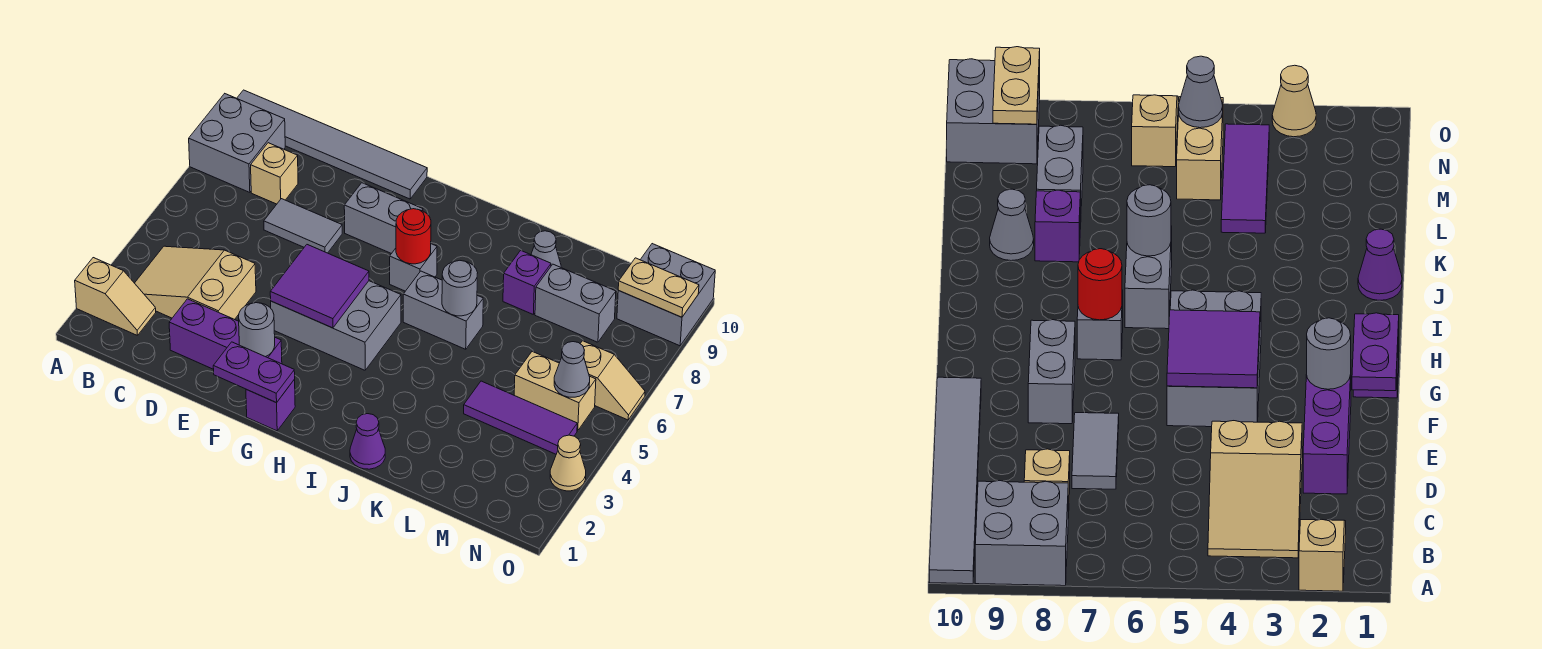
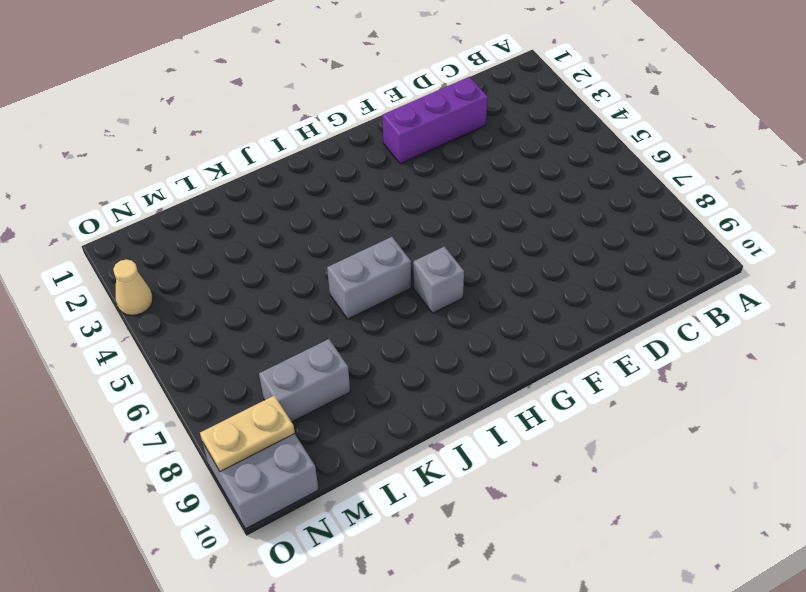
none -> tan 1x2 slope [75,258,156,336]
none -> grey 2x2 brick [189,94,285,192]
none -> grey 1x6 tile [237,90,427,199]

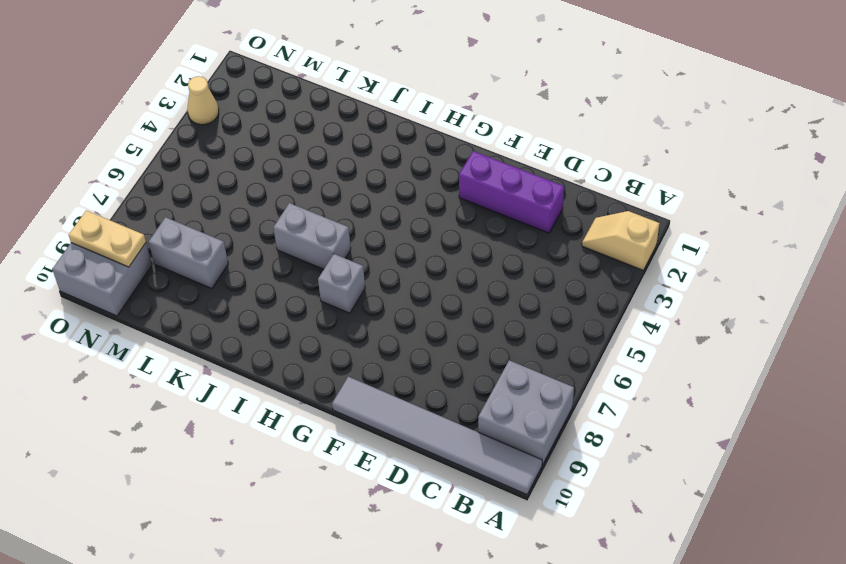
none -> tan 2x3 slope [135,246,256,320]
none -> tan 1x1 brick [251,143,298,204]
none -> grey 1x2 tile [264,199,342,253]

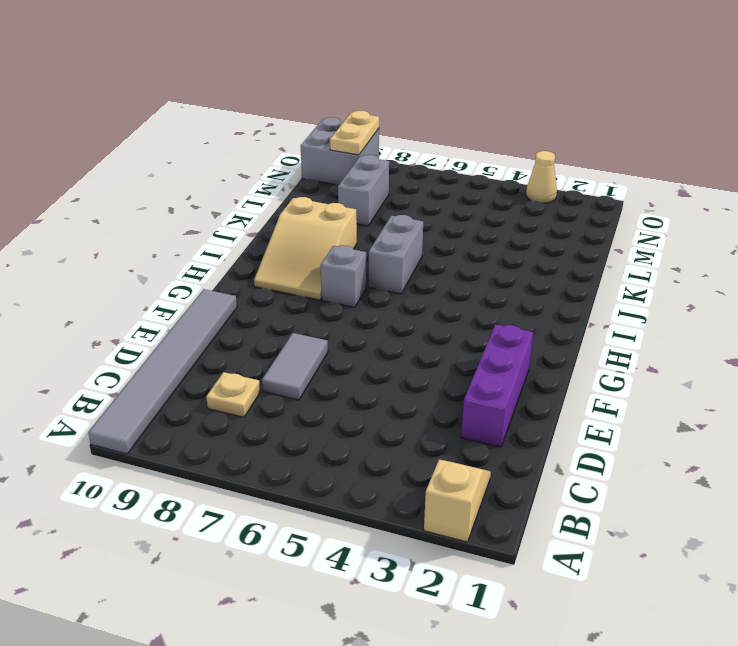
tan 1x1 plate [206,372,260,417] -> tan 1x1 brick [251,143,298,204]
tan 2x3 slope [254,197,357,300] -> tan 2x3 slope moved to [135,246,256,320]
none -> grey 2x2 brick [189,94,285,192]
none -> grey 2x3 brick [271,281,401,370]
none -> grey 1x2 brick [344,183,423,254]

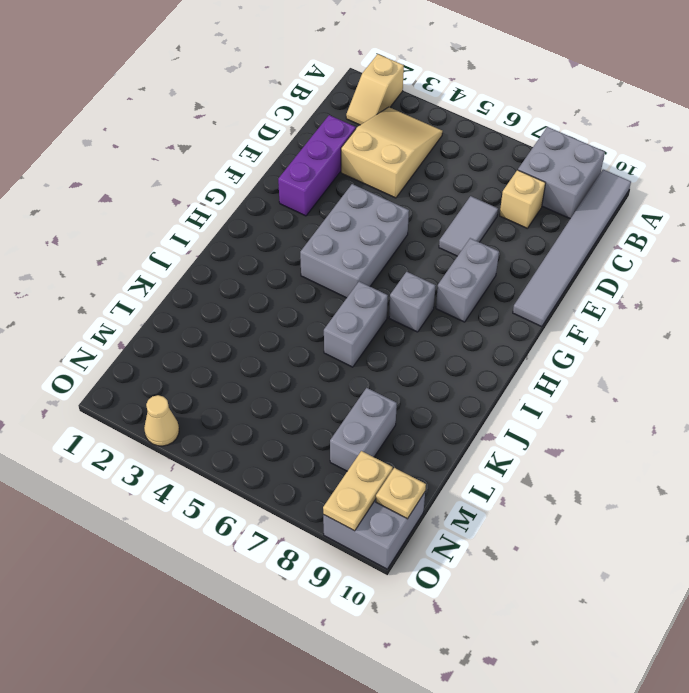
tan 1x1 plate [376,468,426,519] -> none
none -> purple 1x1 brick [246,379,295,431]
none -> purple 1x1 cone [350,414,385,469]
none -> purple 1x1 brick [503,250,551,314]

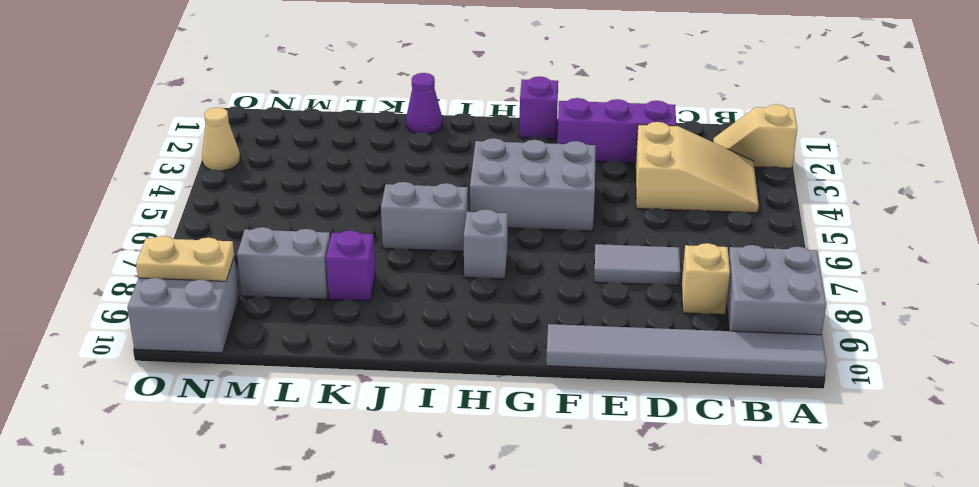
none -> grey 1x2 brick [344,183,423,254]
none -> grey 1x1 cone [531,231,561,267]
none -> purple 1x3 tile [464,381,577,454]

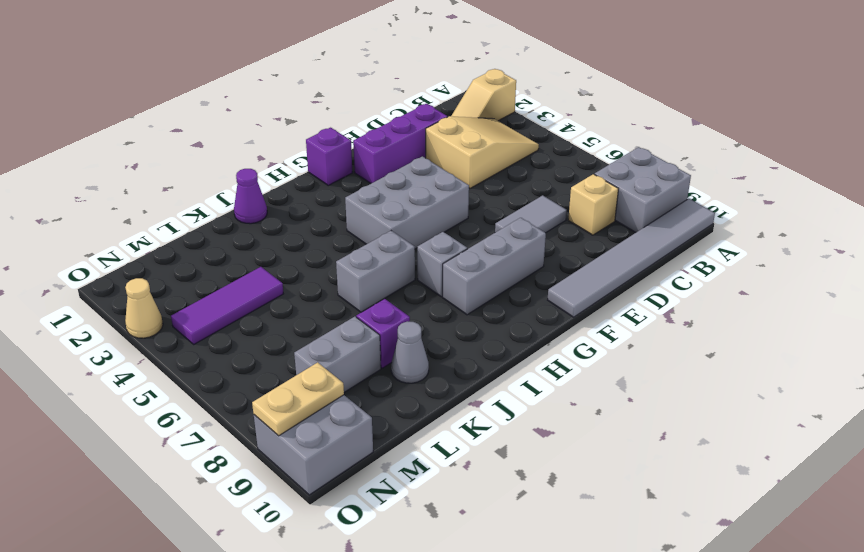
grey 1x3 brick [443,218,546,315] -> grey 1x2 brick [344,183,423,254]
none -> tan 1x2 brick [514,352,596,431]
none -> tan 1x2 slope [580,341,645,420]
none -> purple 1x2 plate [213,342,295,403]

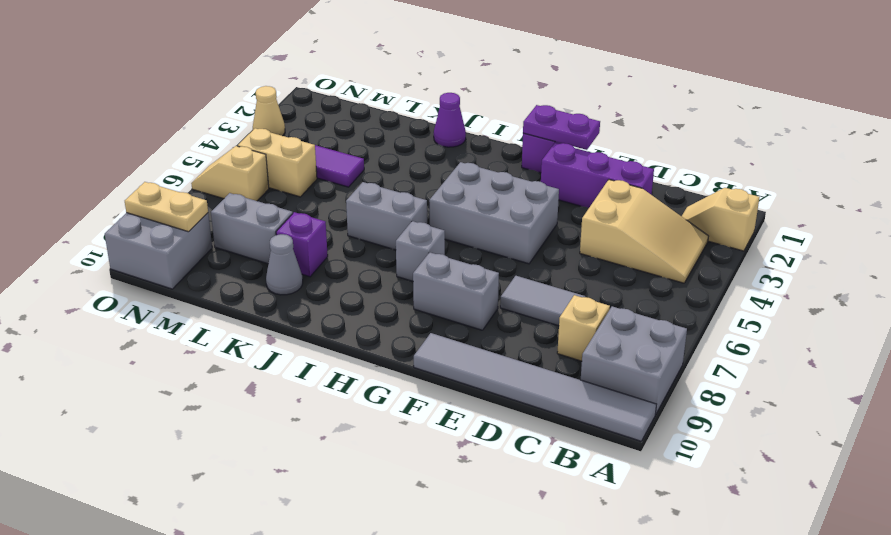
none -> grey 1x1 round brick [239,303,275,357]
none -> purple 2x2 tile [270,245,369,328]
none -> red 1x1 round brick [396,209,431,264]

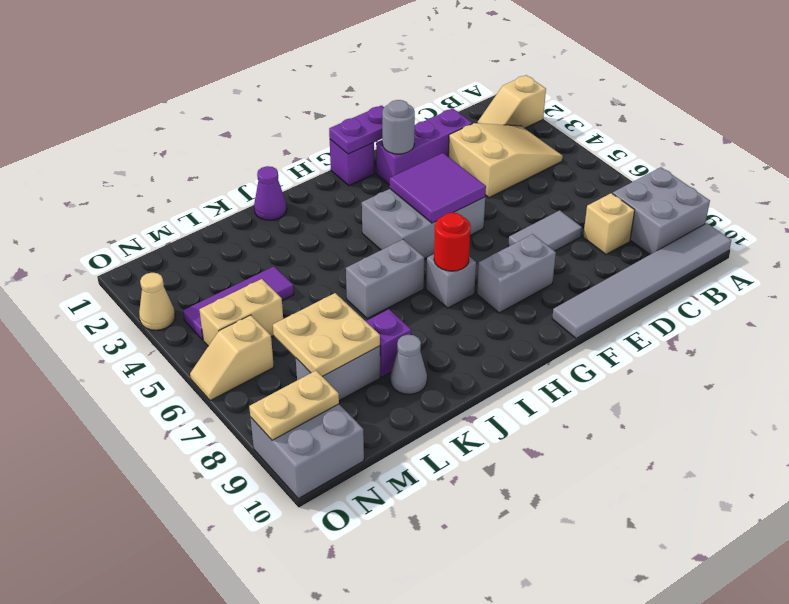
tan 2x2 plate [273,293,380,376] -> none
none -> grey 1x1 round brick [442,261,478,316]
none -> grey 1x1 cone [554,342,590,397]

